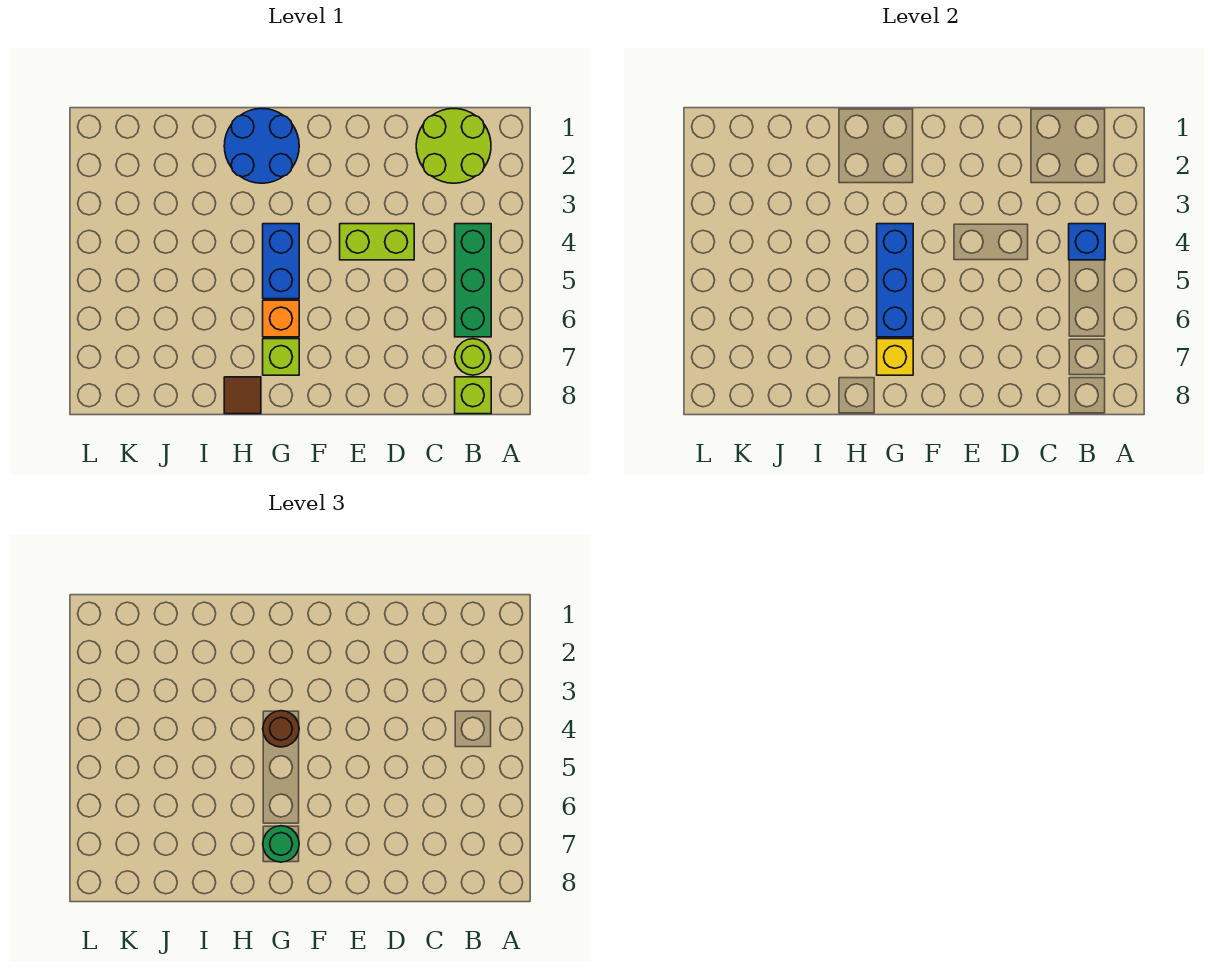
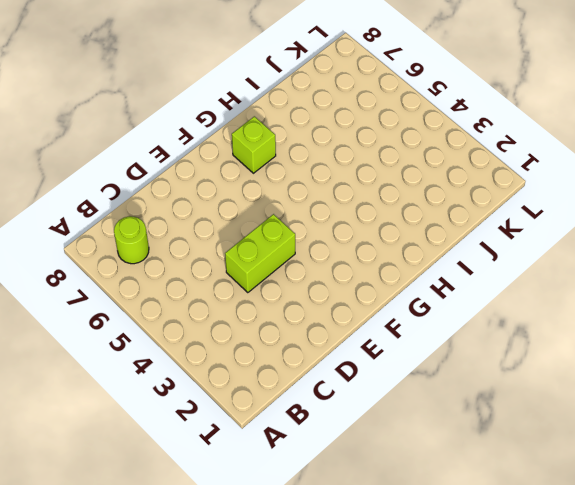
none -> lime 2x2 round brick [416,109,491,183]
none -> green 1x3 brick [455,224,491,337]
none -> lime 1x1 brick [455,377,491,414]

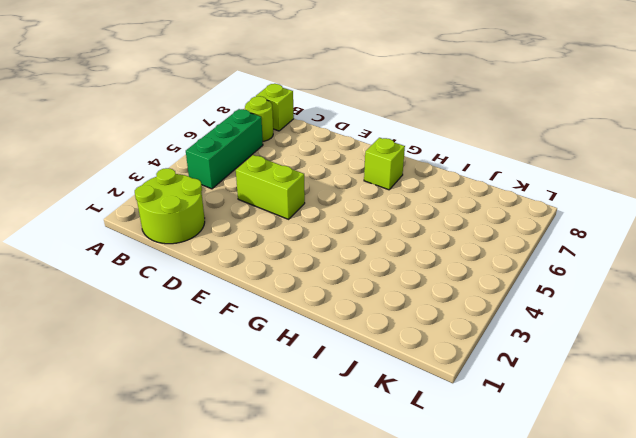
none -> blue 2x2 round brick [224,109,299,183]
none -> blue 1x2 brick [263,224,299,299]
none -> orange 1x1 brick [263,300,299,337]

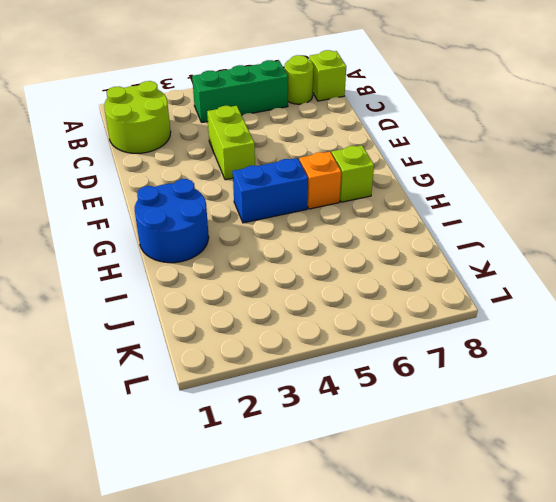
none -> brown 1x1 tile [224,377,261,414]
none -> blue 1x1 brick [1069,224,1105,260]
none -> blue 1x3 brick [877,224,913,337]

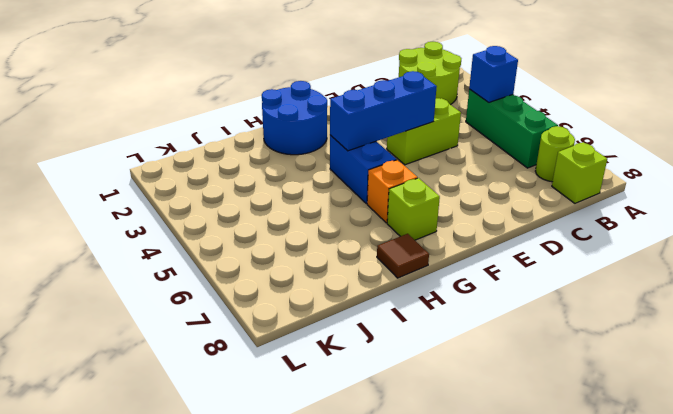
blue 1x3 brick [330,71,437,151] -> blue 1x3 brick turned to [877,224,913,337]
none -> yellow 1x1 brick [877,339,913,375]
none -> brown 1x1 round brick [263,711,299,747]
none -> green 1x1 round brick [263,826,299,862]

